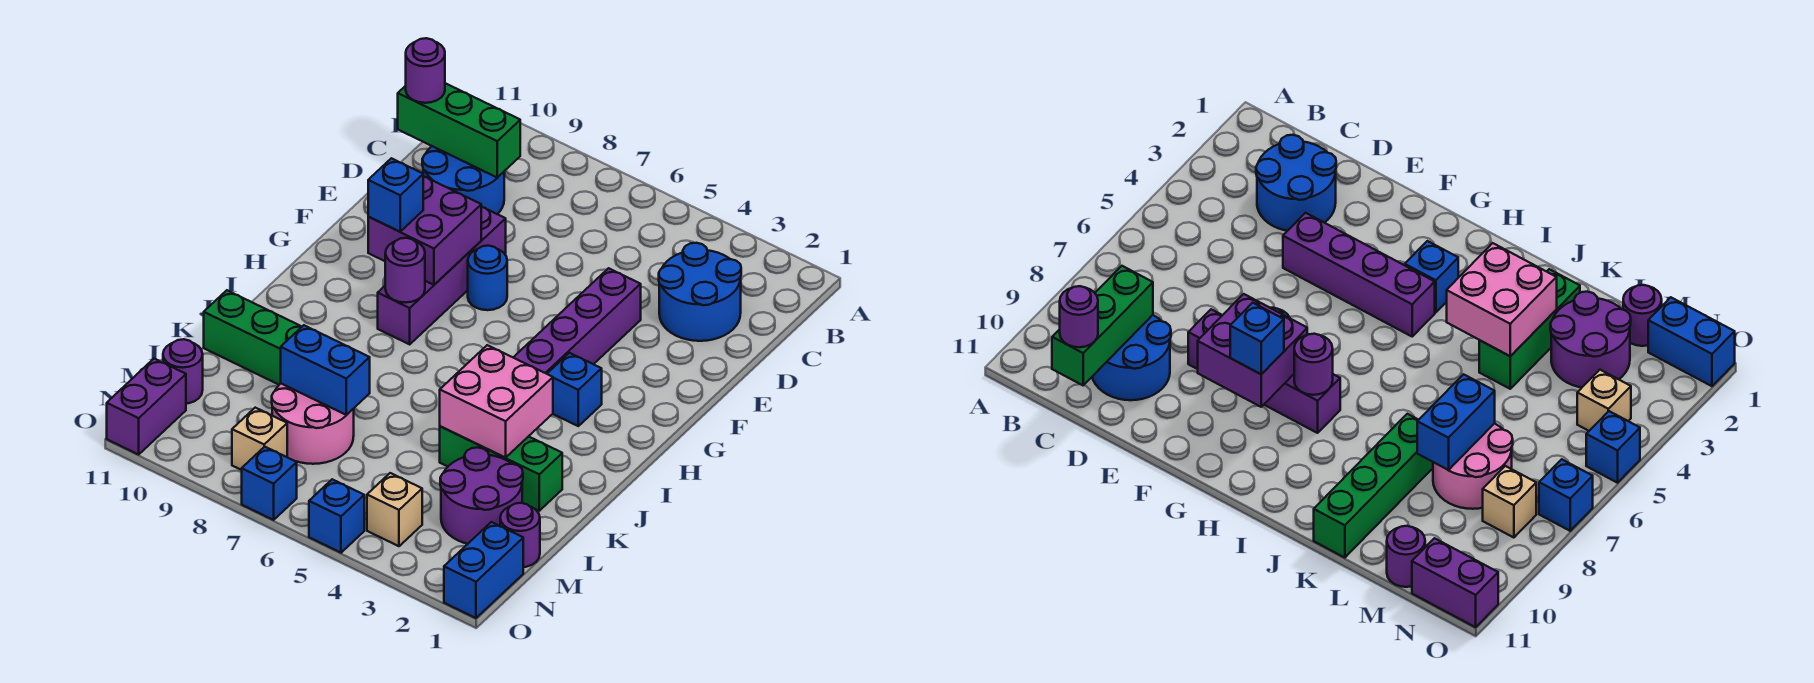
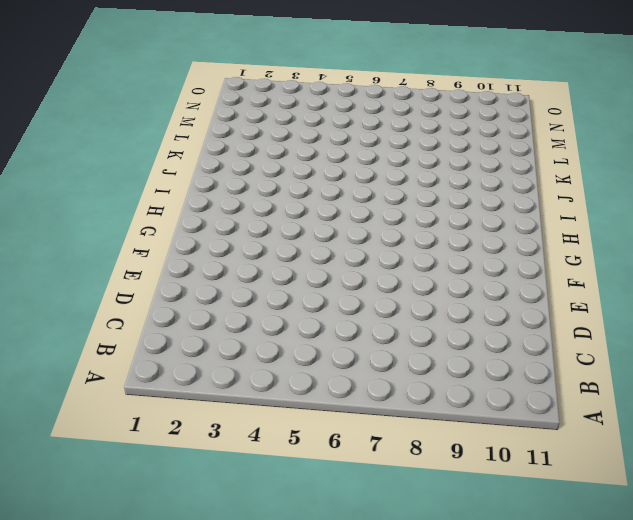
none -> blue 2x2 round brick [659,243,741,341]
none -> blue 2x2 round brick [422,146,504,214]
none -> purple 1x4 brick [513,268,641,374]

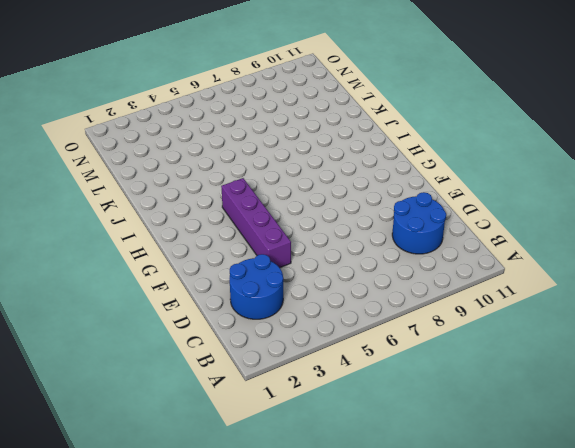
none -> purple 1x4 brick [378,207,506,344]
none -> blue 1x1 round brick [468,246,507,310]
none -> blue 1x1 brick [547,353,602,426]

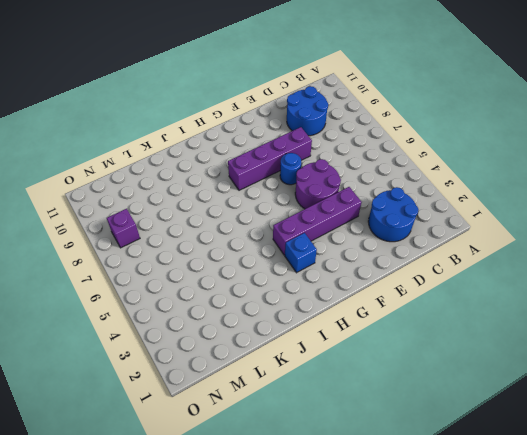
purple 2x2 round brick [295,159,341,209] -> purple 2x2 round brick moved to [440,448,523,544]
purple 1x1 brick [107,209,140,248] -> tan 1x1 brick [232,408,287,470]
none -> green 1x3 brick [440,426,562,511]
none -> green 1x4 brick [204,290,302,385]
none -> pink 2x2 round brick [272,384,354,464]

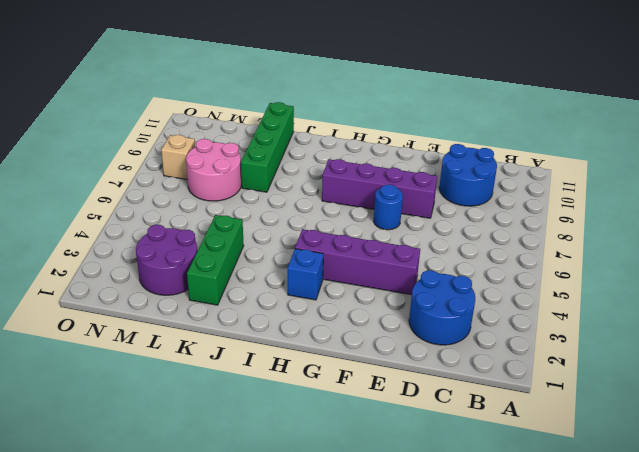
none -> purple 1x1 round brick [500,503,540,567]
none -> purple 1x1 round brick [163,339,203,404]
none -> blue 1x2 brick [444,522,523,618]

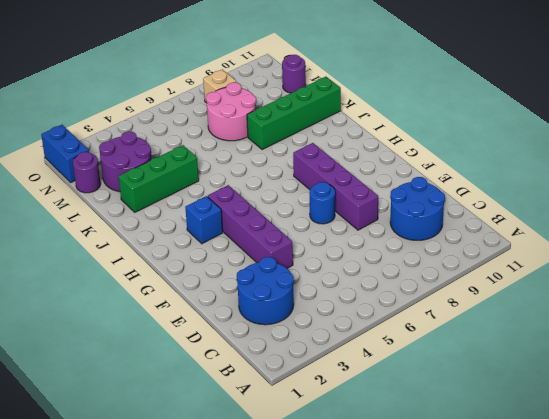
none -> tan 1x1 brick [367,473,422,546]
none -> purple 1x2 brick [107,359,186,454]
none -> blue 1x1 brick [309,479,364,553]

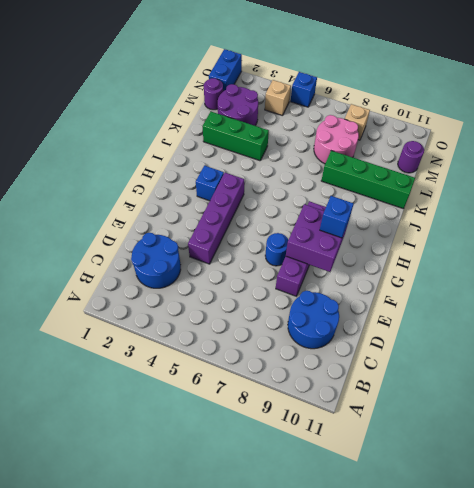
none -> purple 1x2 brick [107,359,186,454]
none -> blue 1x1 brick [242,447,297,520]
none -> green 1x3 brick [398,83,520,178]

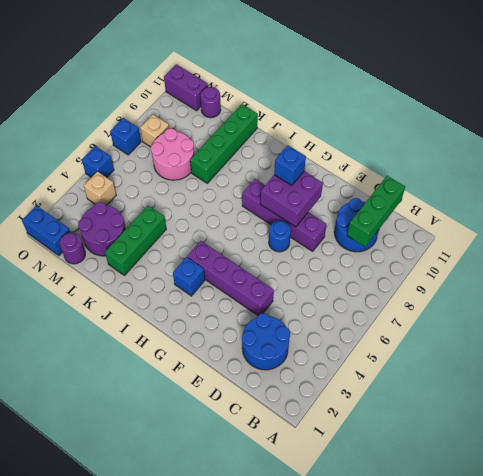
none -> purple 1x1 round brick [385,238,425,303]
none -> pink 2x2 brick [440,345,553,458]
none -> blue 1x2 brick [281,325,370,415]

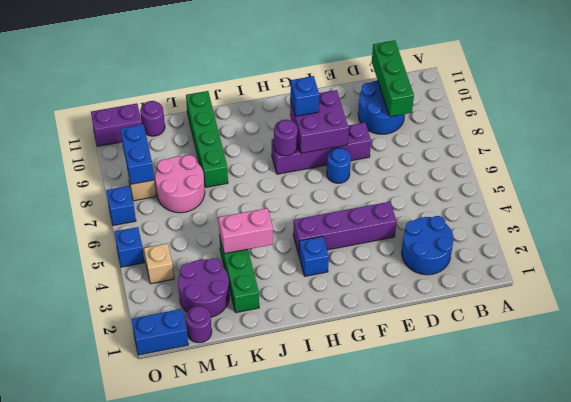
pink 1x2 brick [218,208,273,254] -> pink 2x2 brick [440,345,553,458]
blue 1x2 brick [120,125,154,184] -> blue 1x2 brick moved to [281,325,370,415]
none -> purple 1x1 round brick [406,38,445,103]

